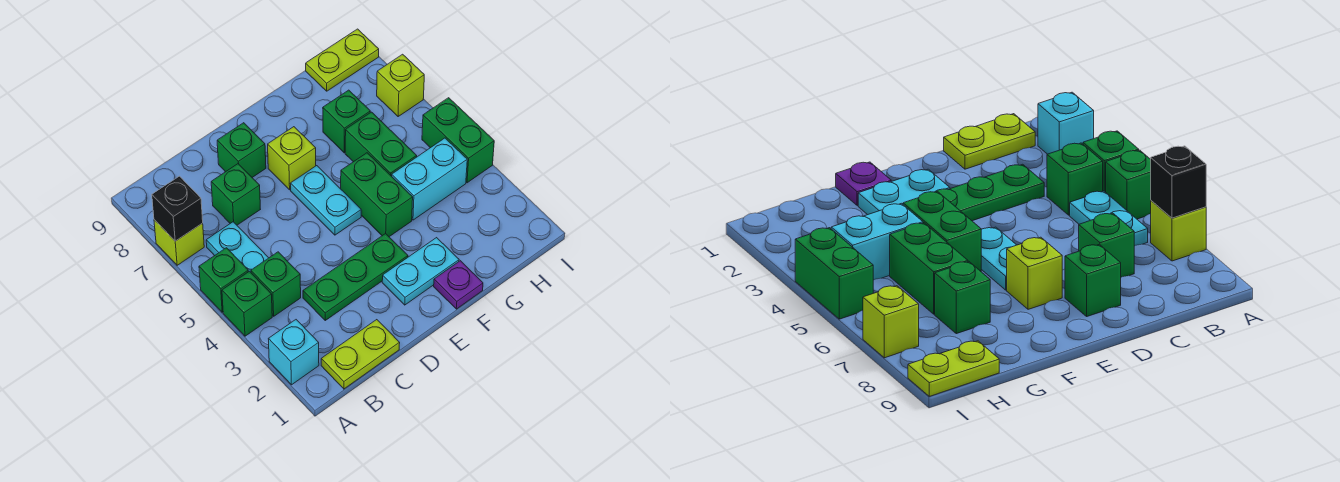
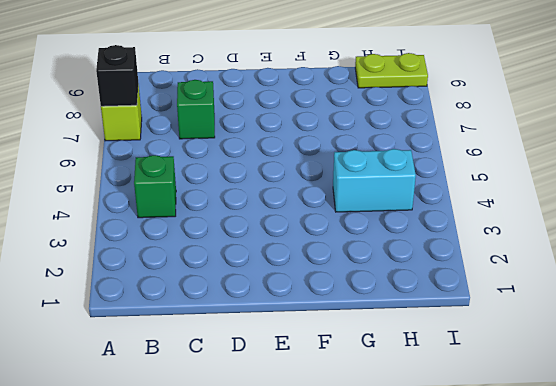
none -> cyan 1x1 brick [269,320,319,385]
none -> green 1x1 brick [222,271,272,336]
none -> green 1x1 brick [199,248,248,312]

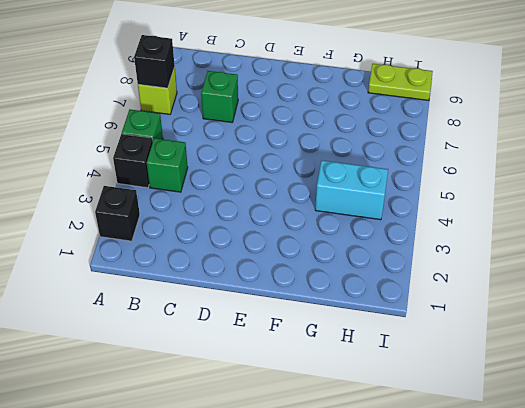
black 1x1 brick [95,186,140,241] -> cyan 1x1 brick [269,320,319,385]
black 1x1 brick [113,134,153,188] -> green 1x1 brick [222,271,272,336]
none -> lime 1x2 plate [321,320,400,389]
none -> cyan 1x2 plate [206,222,268,272]
none -> green 1x3 plate [303,234,408,320]

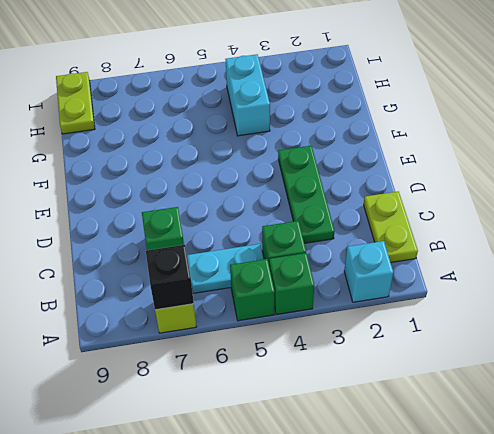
none -> green 1x1 brick [217,123,266,177]
none -> cyan 1x2 plate [382,238,459,305]
none -> cyan 1x2 plate [290,166,361,235]

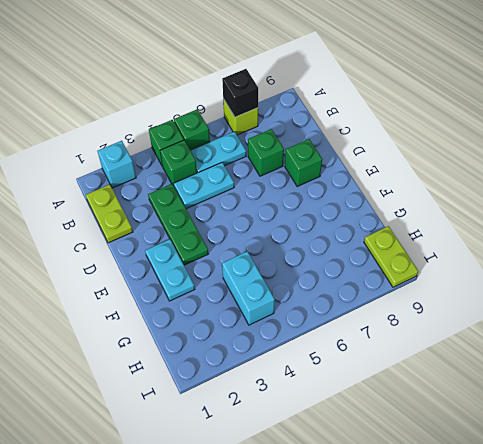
cyan 1x2 plate [174,163,234,209] -> cyan 1x2 plate moved to [290,166,361,235]
none -> lime 1x1 brick [268,127,316,190]
none -> purple 1x1 plate [434,261,483,309]
none -> green 1x2 brick [341,153,413,237]

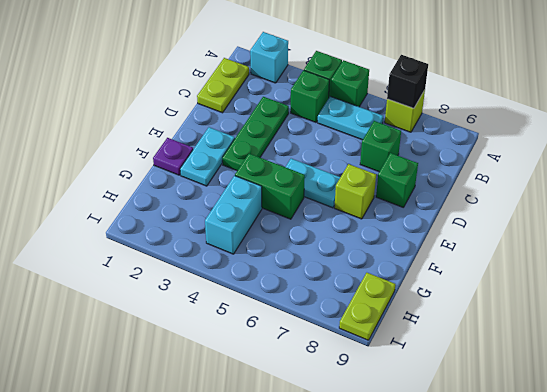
none -> green 1x2 brick [345,112,417,176]
none -> green 1x1 brick [323,90,370,153]
none -> green 1x2 brick [422,98,494,183]

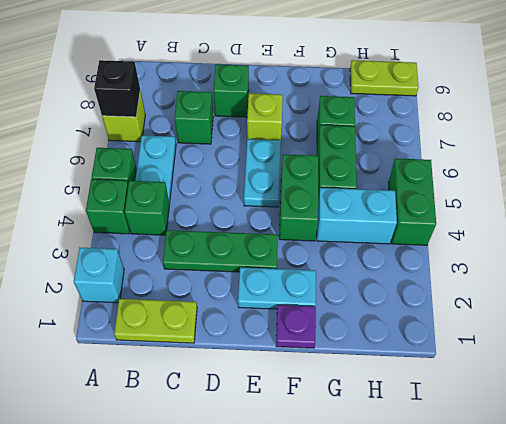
none -> lime 1x1 brick [377,54,424,117]

